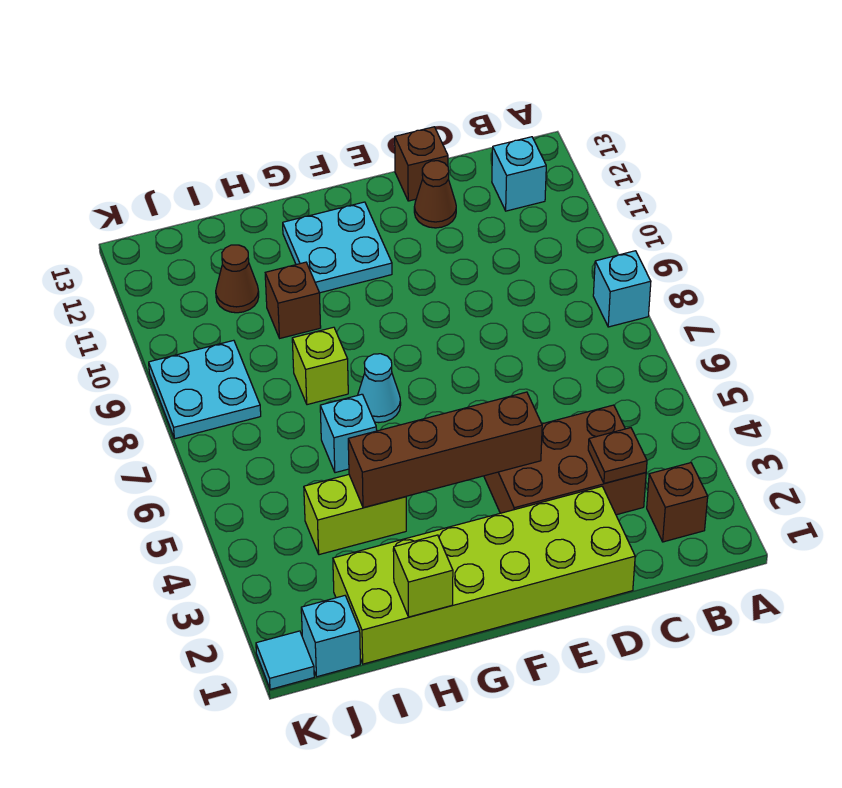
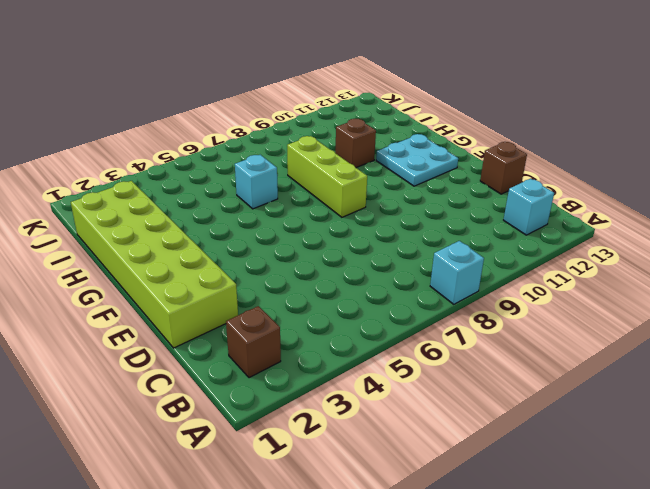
lime 1x3 brick [287,136,367,217] -> lime 1x1 brick [292,327,348,405]
none -> brown 2x3 brick [484,405,646,515]
none -> brown 1x1 cone [414,161,456,228]
none -> cyan 1x1 cone [358,354,401,423]

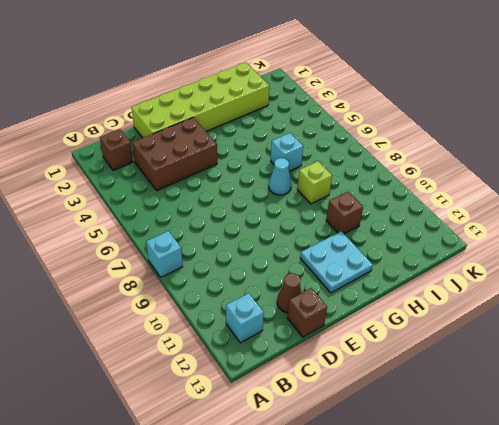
none -> lime 1x2 brick [304,475,406,555]
none -> brown 1x1 cone [216,245,259,313]
none -> cyan 1x1 brick [301,596,360,677]

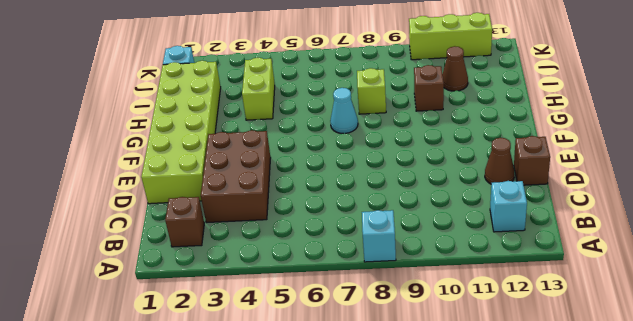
lime 1x3 brick [409,13,492,60] -> none
none -> cyan 2x2 plate [283,202,392,293]
none -> cyan 1x1 brick [320,394,377,473]
none -> cyan 2x2 plate [149,340,261,439]

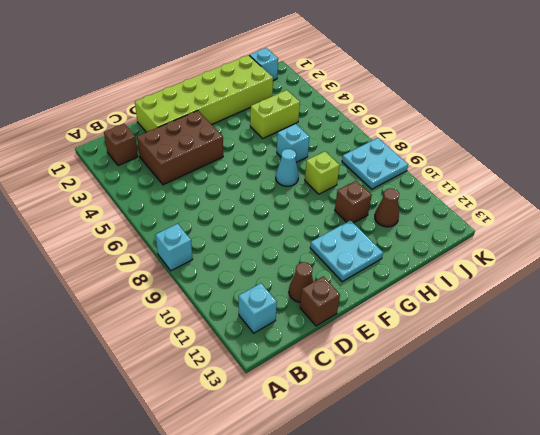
none -> cyan 1x1 tile [256,631,314,689]
none -> brown 1x1 plate [588,428,647,483]
none -> brown 1x4 brick [348,392,542,508]

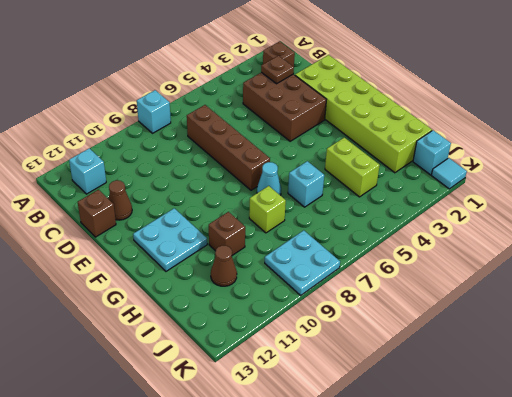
brown 1x4 brick [187,105,270,190] -> brown 1x4 brick moved to [348,392,542,508]
none -> lime 1x1 brick [394,535,453,617]

